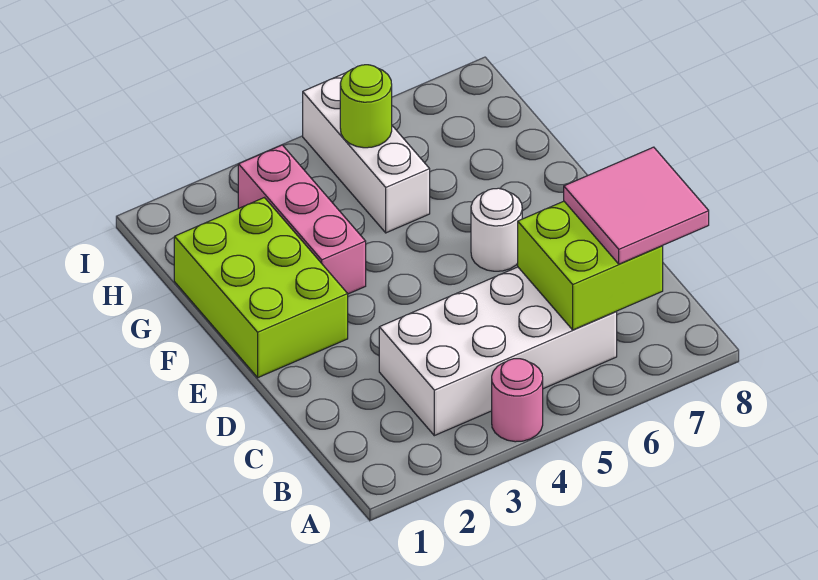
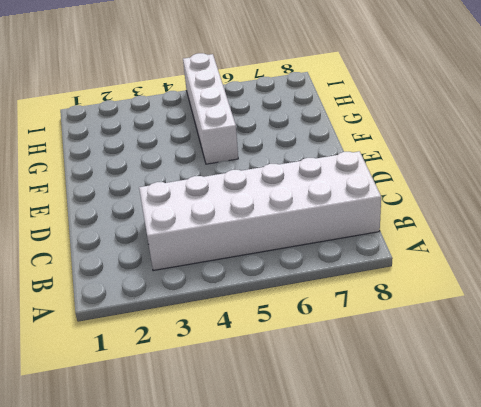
white 2x6 brick [139,151,381,271] -> white 2x4 brick [379,267,617,436]
white 1x4 brick [183,53,238,164] -> white 1x3 brick [303,73,430,233]
none -> pink 1x1 round brick [492,359,543,442]
none -> lime 2x3 brick [174,198,348,377]

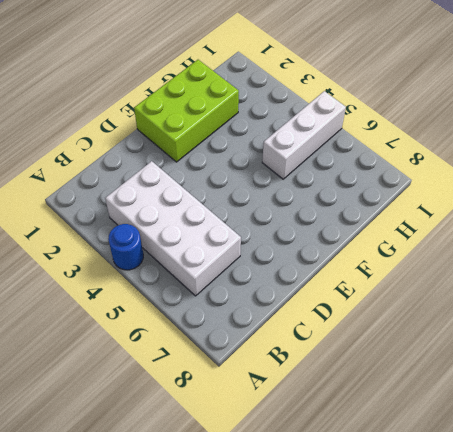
blue 1x1 round brick [108,224,143,270] -> pink 1x1 round brick [492,359,543,442]
none -> white 1x1 round brick [471,188,522,271]
none -> pink 1x3 brick [238,145,366,294]

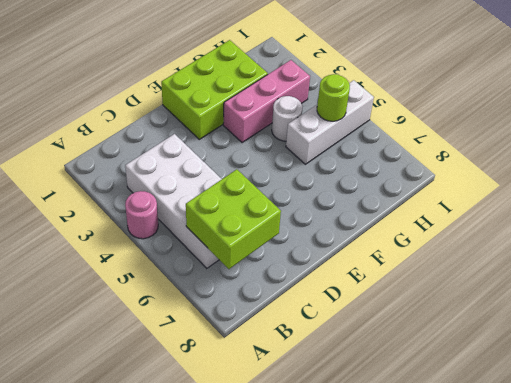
white 1x1 round brick [272,96,303,141] -> white 1x1 round brick moved to [471,188,522,271]
none -> pink 2x2 tile [564,147,709,264]

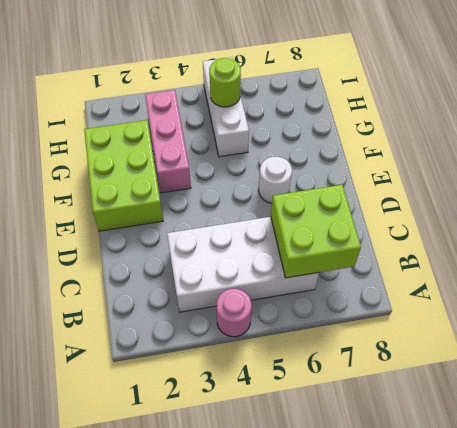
none -> pink 2x2 tile [564,147,709,264]

